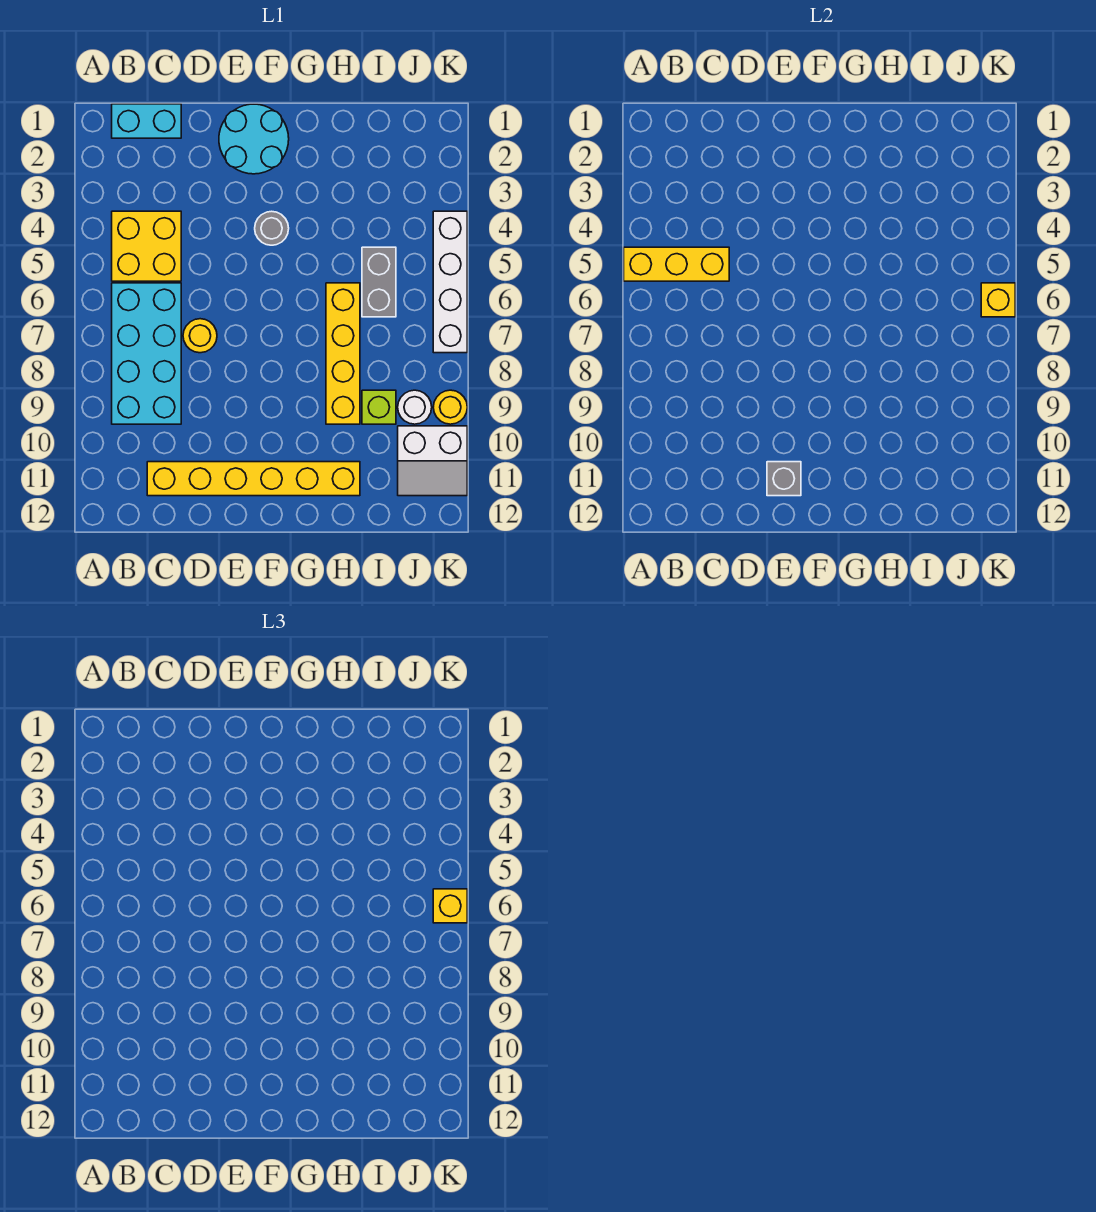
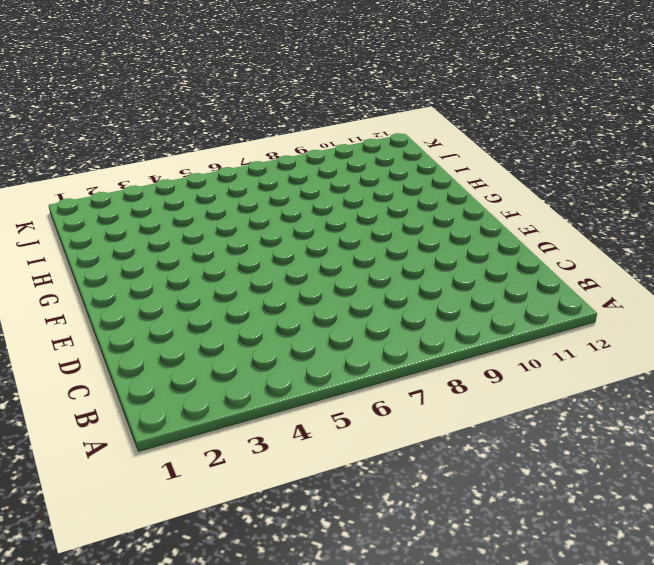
none -> cyan 1x2 brick [112,104,181,138]
none -> yellow 2x2 brick [112,211,181,281]
none -> cyan 2x4 brick [112,283,181,424]

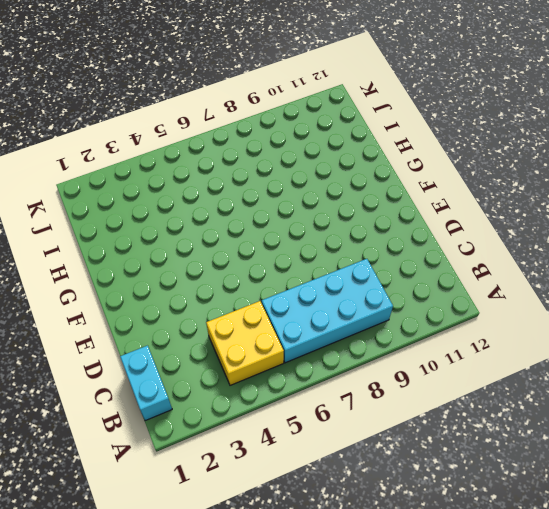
none -> yellow 1x6 brick [147,462,360,496]
none -> yellow 1x1 round brick [183,319,217,353]
none -> cyan 2x2 round brick [219,104,289,174]

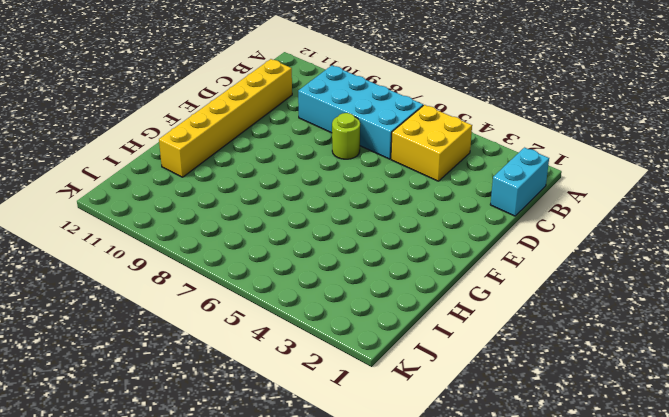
lime 1x1 round brick [332,113,360,159] -> yellow 1x1 round brick [183,319,217,353]
none -> cyan 2x2 round brick [219,104,289,174]
none -> grey 1x1 round brick [255,211,289,245]
none -> yellow 1x4 brick [326,283,360,424]

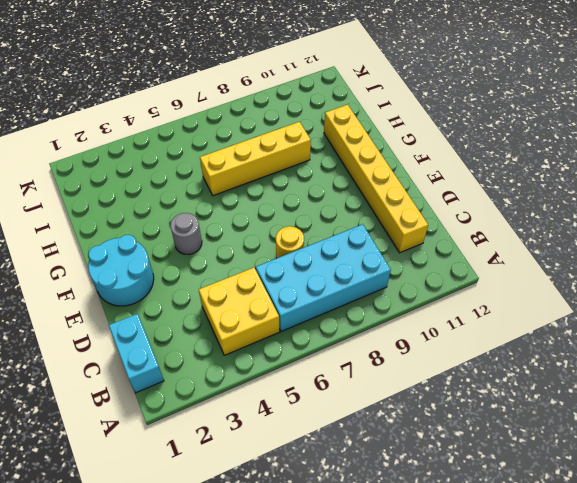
none -> grey 1x2 brick [362,247,396,317]
none -> lime 1x1 brick [362,390,396,424]
none -> white 1x1 round brick [398,390,432,424]

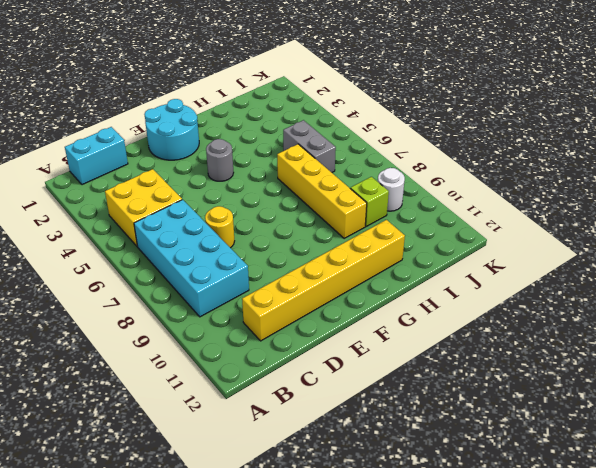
none -> white 2x2 slope [398,426,467,496]
none -> white 1x4 brick [433,211,467,353]
none -> yellow 1x1 round brick [433,390,467,424]

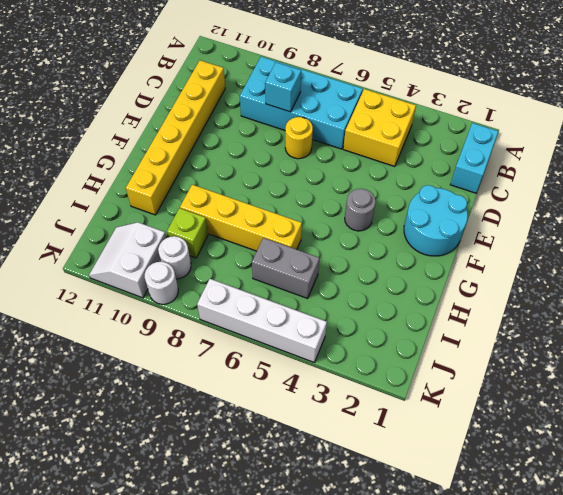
cyan 1x1 brick [265,62,301,112] -> none
white 1x1 round brick [145,262,178,304] -> yellow 1x1 round brick [433,390,467,424]
none -> yellow 1x3 brick [624,247,729,281]
none -> grey 1x1 brick [767,462,801,496]
none -> yellow 1x1 brick [981,283,1015,317]

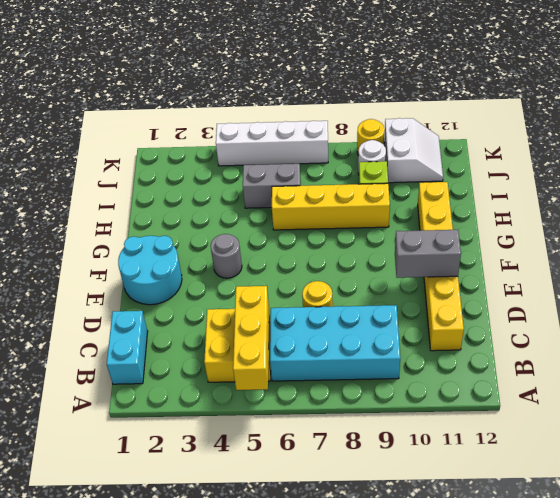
grey 1x2 brick [395,230,461,278] -> grey 1x1 brick [767,462,801,496]
none -> yellow 1x1 brick [981,283,1015,317]
none -> yellow 1x1 brick [433,889,467,923]

